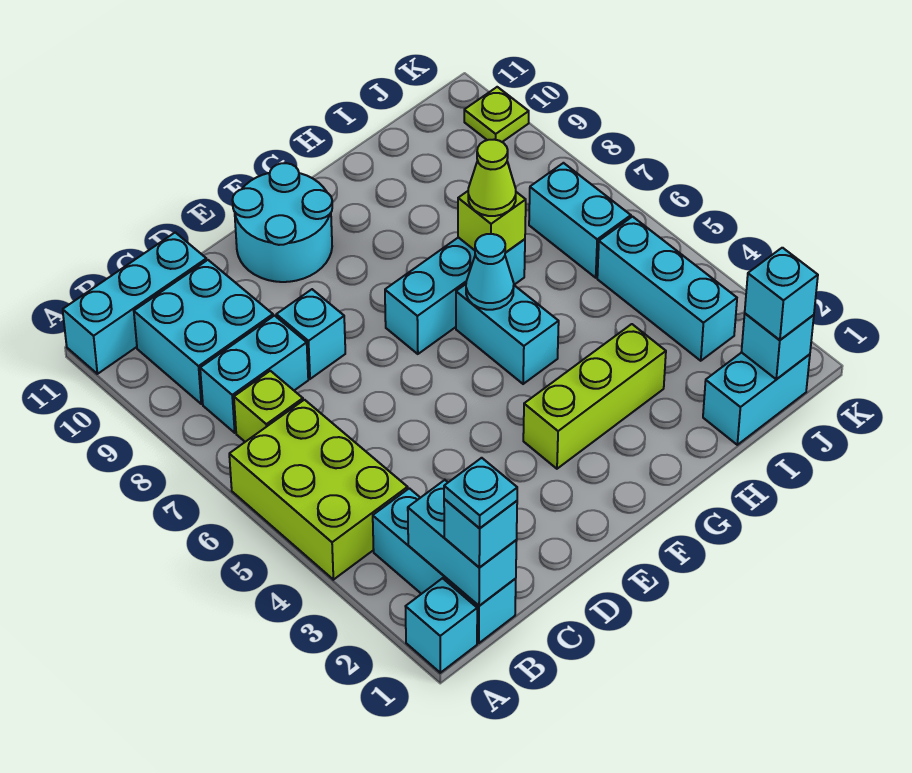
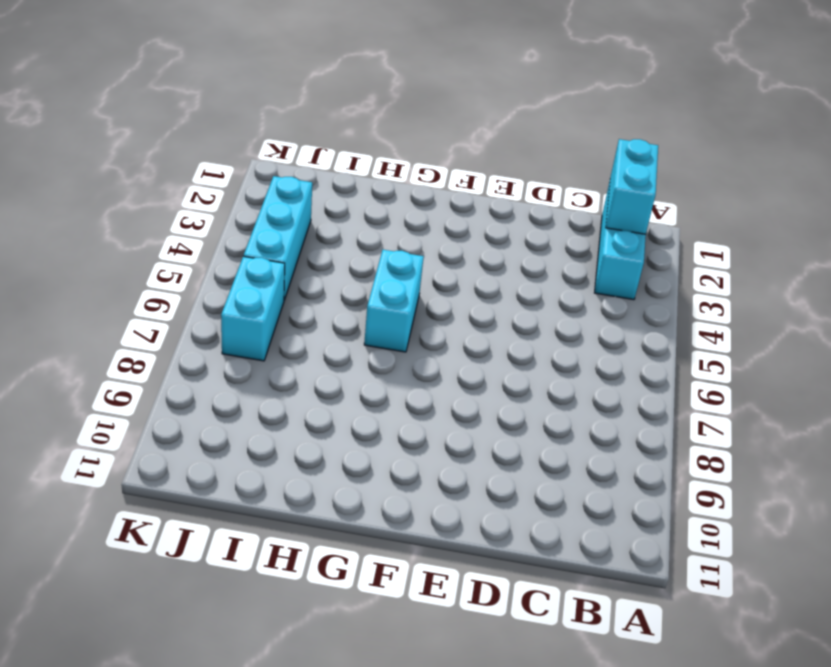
none -> cyan 1x1 brick [405,578,477,673]
none -> lime 2x3 brick [229,400,408,580]
none -> cyan 1x3 brick [63,232,207,374]

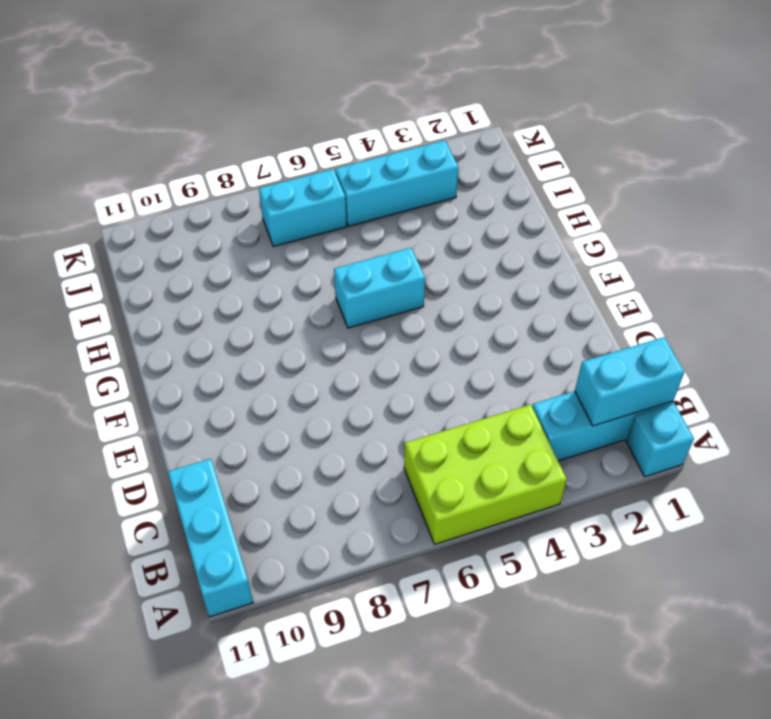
none -> lime 1x1 brick [234,371,303,442]
none -> cyan 1x2 brick [200,316,308,433]
none -> cyan 2x2 brick [134,260,273,404]

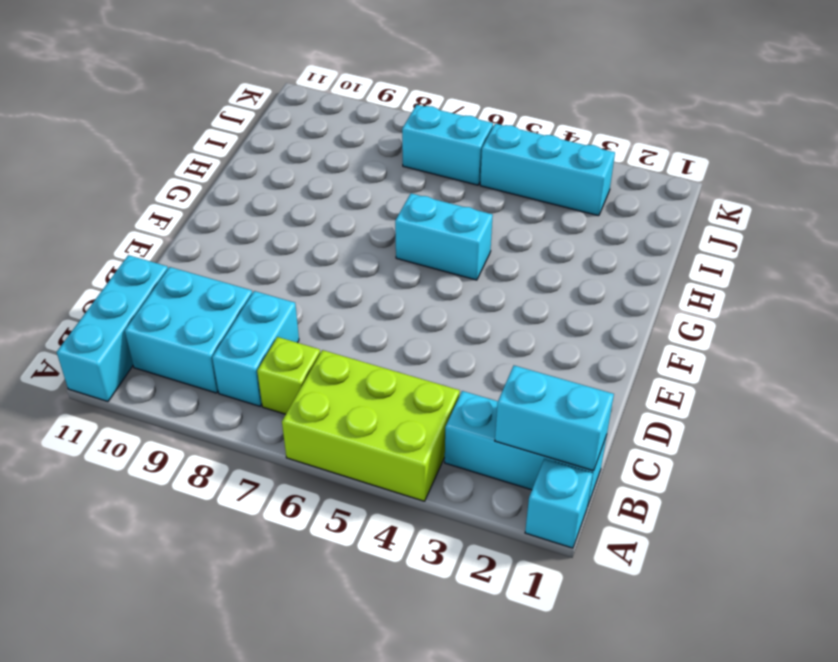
none -> cyan 1x1 brick [276,289,345,379]
none -> cyan 2x2 round brick [233,163,332,282]
none -> lime 1x3 brick [523,324,666,469]

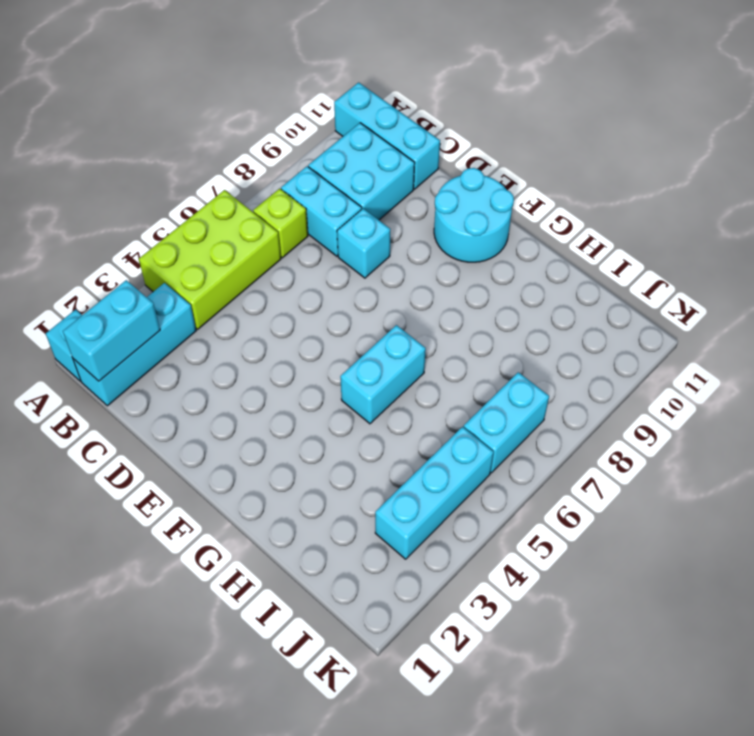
none -> lime 1x3 brick [523,324,666,469]
none -> cyan 1x3 brick [385,237,525,354]
none -> cyan 1x2 brick [703,353,810,445]

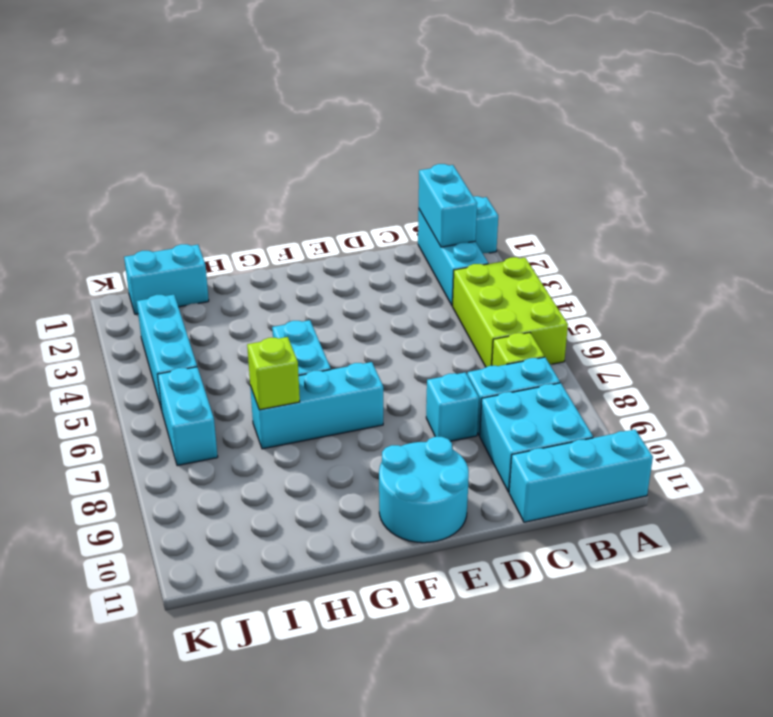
none -> lime 1x3 brick [523,324,666,469]
none -> lime 1x1 plate [464,87,529,142]
none -> cyan 1x1 cone [466,234,514,310]

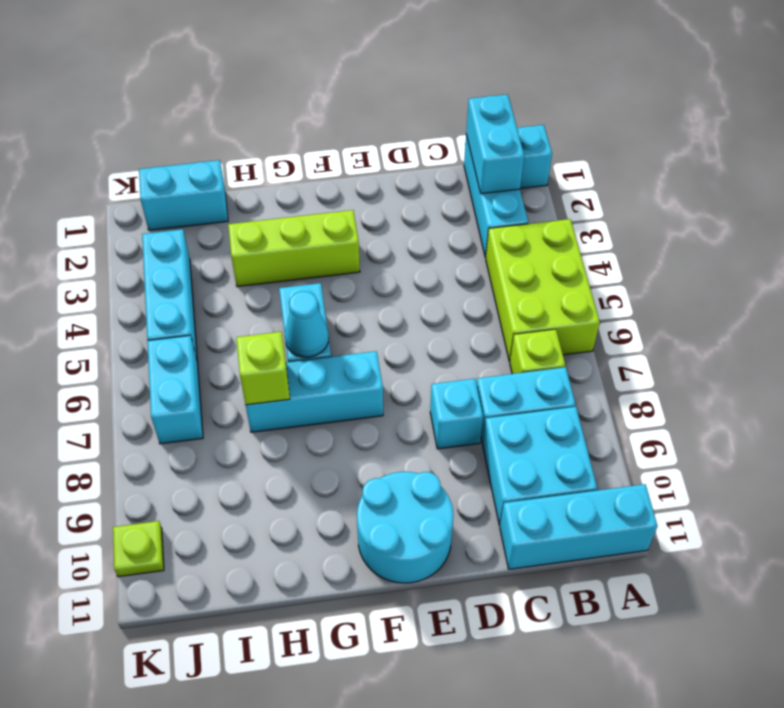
none -> cyan 1x1 brick [742,314,814,379]
none -> cyan 1x1 brick [444,499,517,568]
none -> lime 1x1 cone [468,140,516,216]

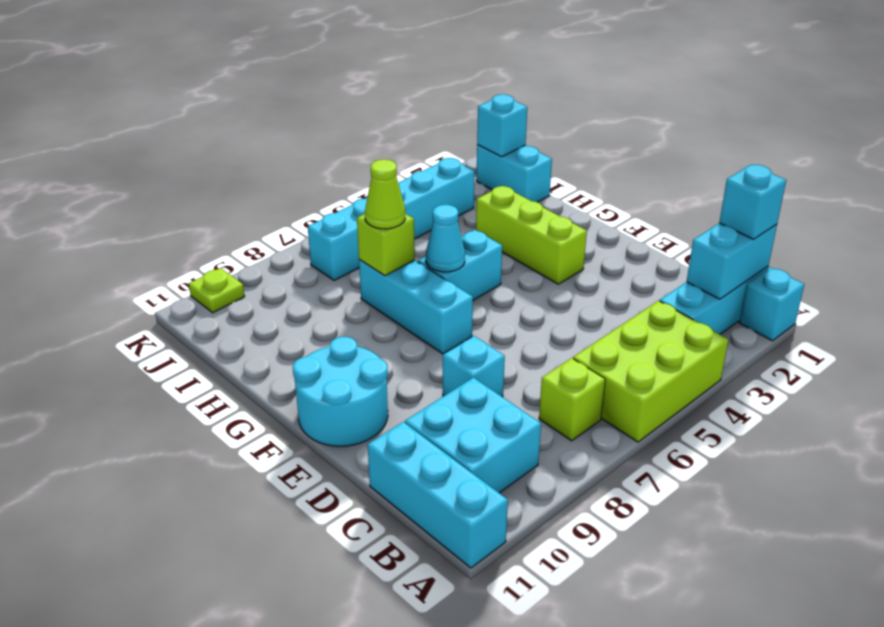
none -> cyan 1x2 brick [200,316,308,433]
none -> cyan 1x1 brick [745,248,818,340]
none -> cyan 1x1 plate [444,458,517,528]

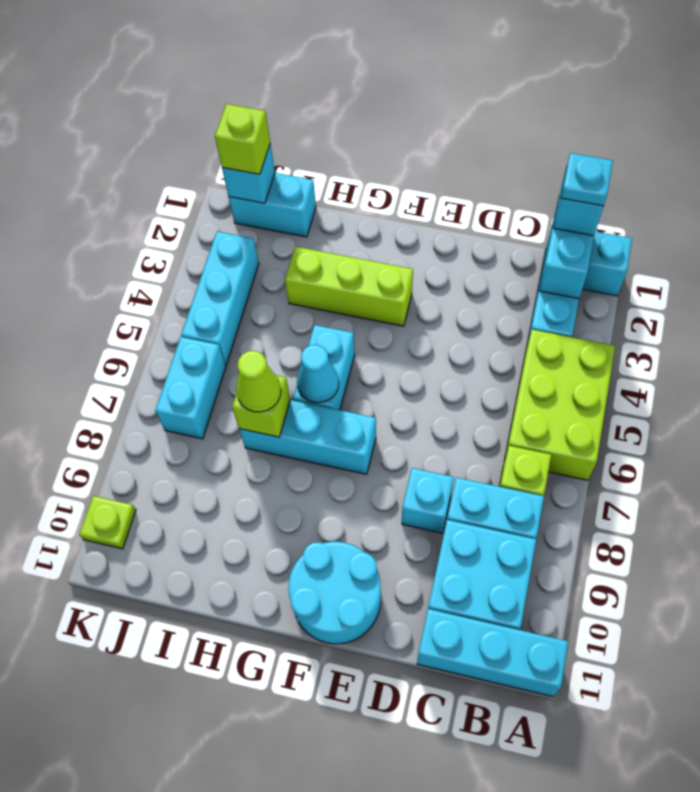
lime 1x1 brick [215,104,270,174] -> cyan 1x1 brick [745,248,818,340]

